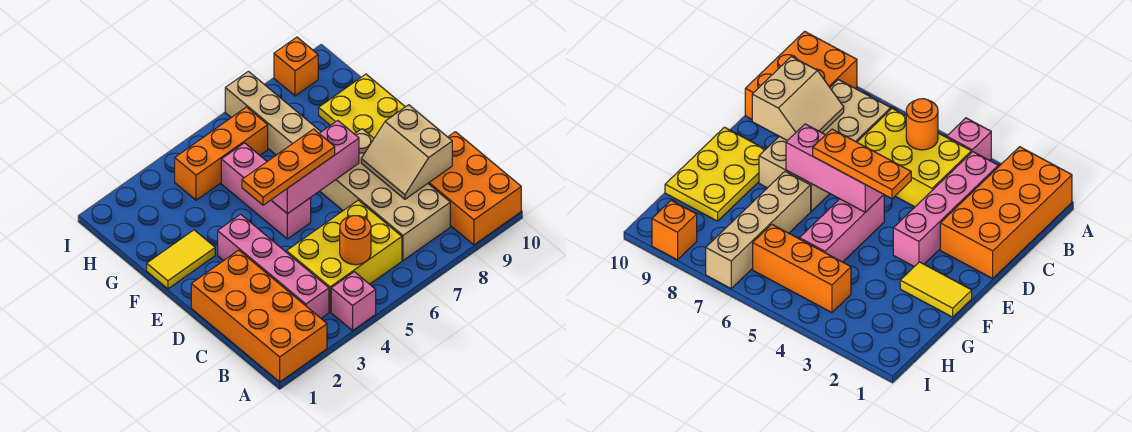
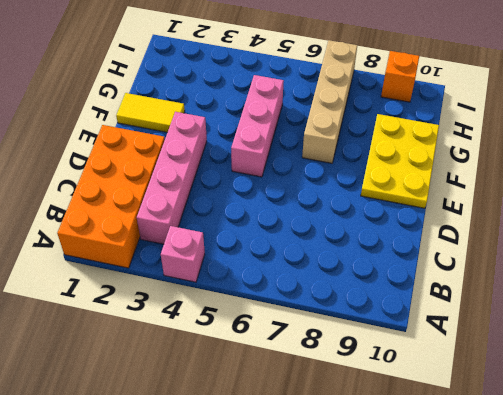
none -> orange 2x3 brick [428,132,521,245]
none -> yellow 2x3 brick [287,200,402,312]
none -> tan 2x4 brick [320,129,450,260]

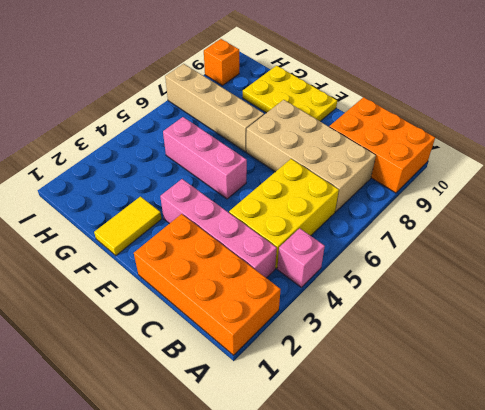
none -> orange 1x3 brick [175,107,268,200]
none -> orange 1x1 round brick [340,216,371,265]
none -> tan 2x2 slope [361,105,452,199]

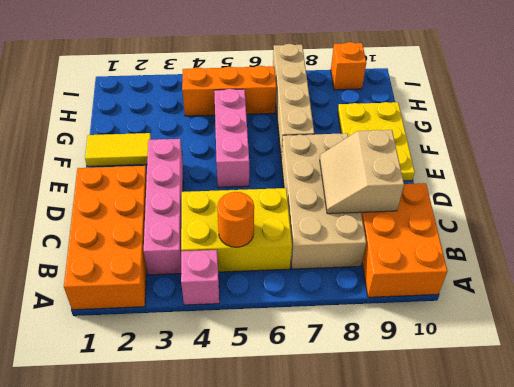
none -> pink 1x3 brick [271,121,359,214]
none -> orange 1x3 plate [242,129,335,205]

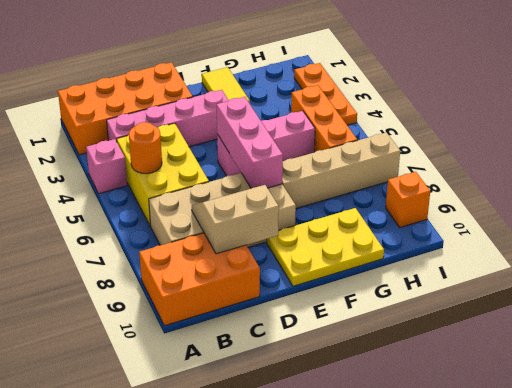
orange 1x3 plate [294,63,357,125] -> orange 1x3 plate moved to [242,129,335,205]

